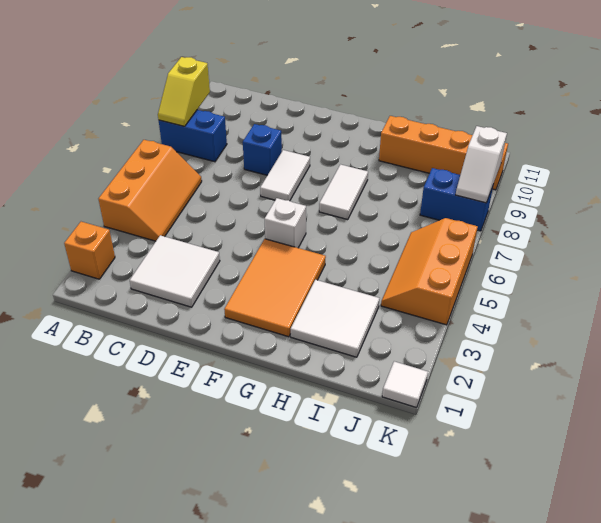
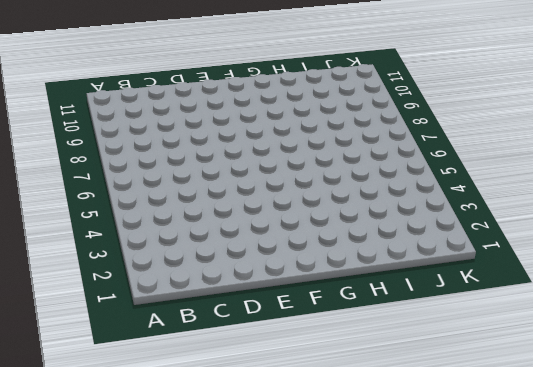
none -> orange 1x1 brick [64,222,115,279]
none -> orange 2x3 slope [99,140,202,241]
none -> blue 1x2 brick [159,110,227,162]

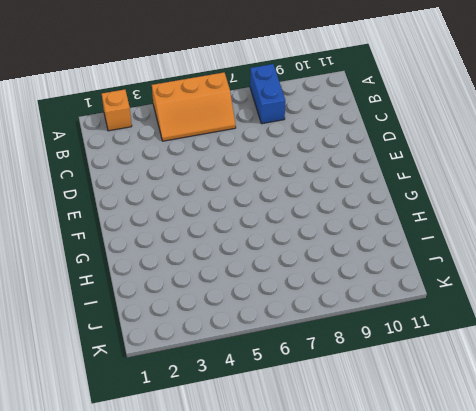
none -> white 2x2 tile [130,235,220,307]
none -> blue 1x1 brick [243,124,282,175]
none -> white 1x2 tile [260,150,310,201]

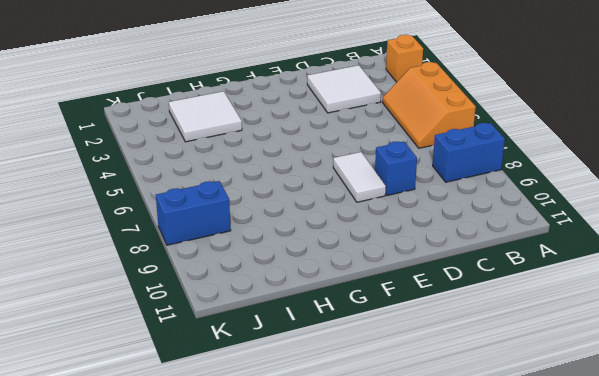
none -> orange 2x3 tile [224,239,326,337]
none -> white 1x1 brick [265,198,306,248]
none -> white 1x2 tile [319,164,368,220]

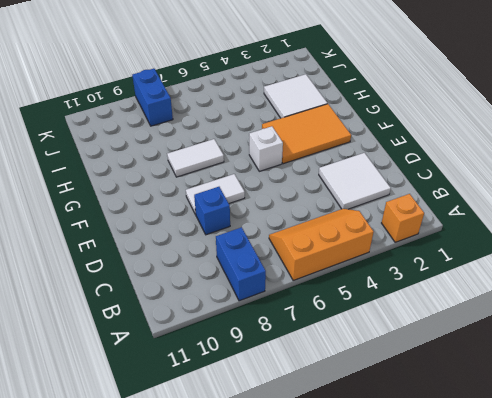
none -> orange 1x4 brick [379,116,508,190]
none -> orange 2x3 slope [381,218,478,325]
none -> white 1x1 tile [382,361,428,408]

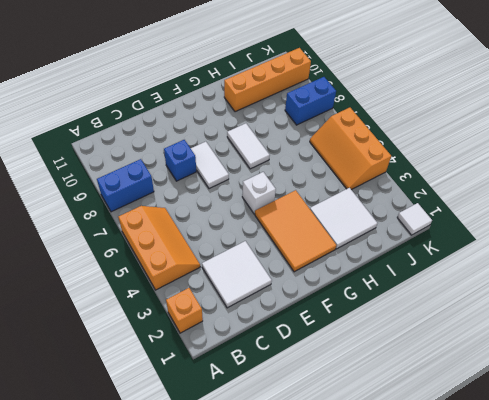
none -> yellow 1x2 slope [158,57,210,126]
none -> white 1x2 slope [456,126,507,203]

